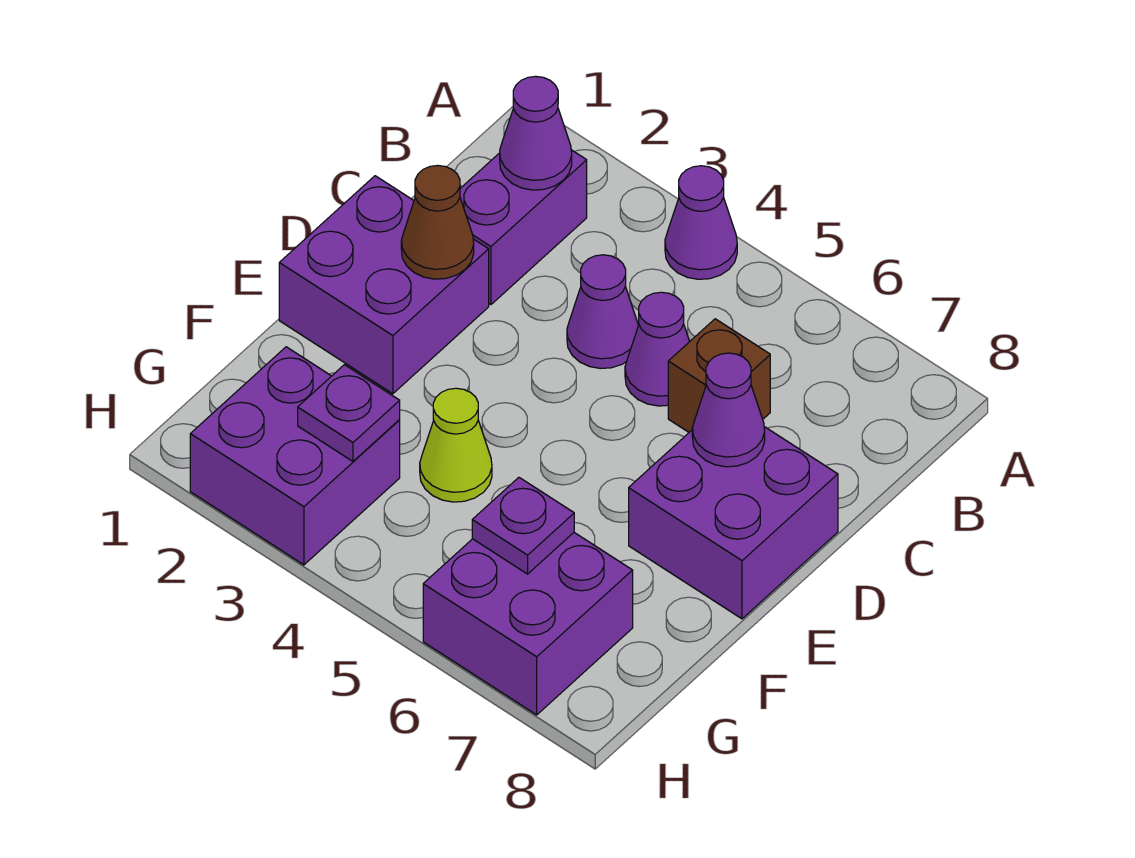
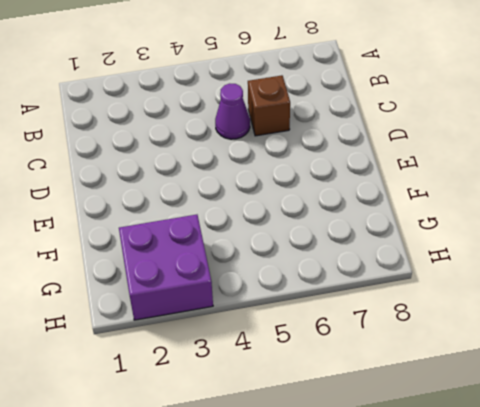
none -> purple 1x1 cone [665,166,737,279]
none -> purple 1x2 brick [460,150,587,305]
none -> purple 1x1 cone [567,255,638,368]

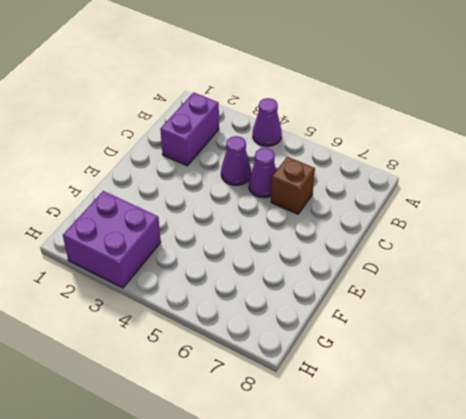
none -> purple 2x2 brick [279,176,489,394]
none -> purple 2x2 brick [629,427,838,619]
none -> lime 1x1 cone [420,388,492,502]

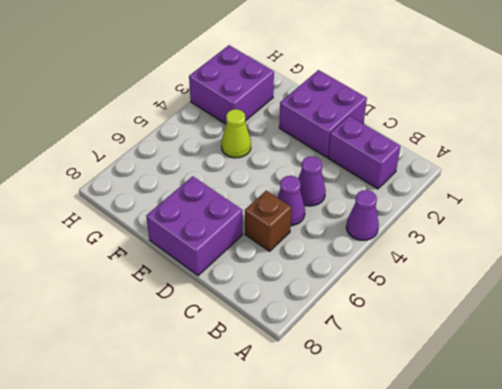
none -> purple 2x2 brick [423,533,633,715]
none -> purple 1x1 cone [500,76,572,190]
none -> brown 1x1 cone [401,165,474,279]

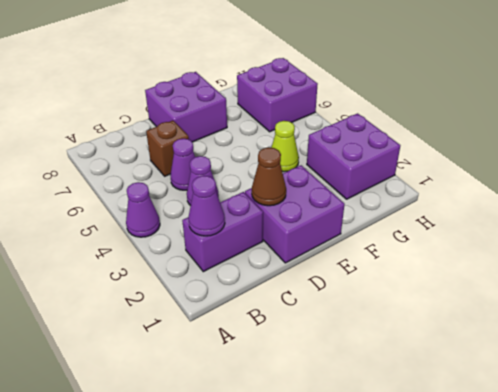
none -> purple 1x1 cone [692,353,765,467]
none -> purple 1x1 plate [298,365,400,461]
none -> purple 1x1 plate [472,478,574,574]

